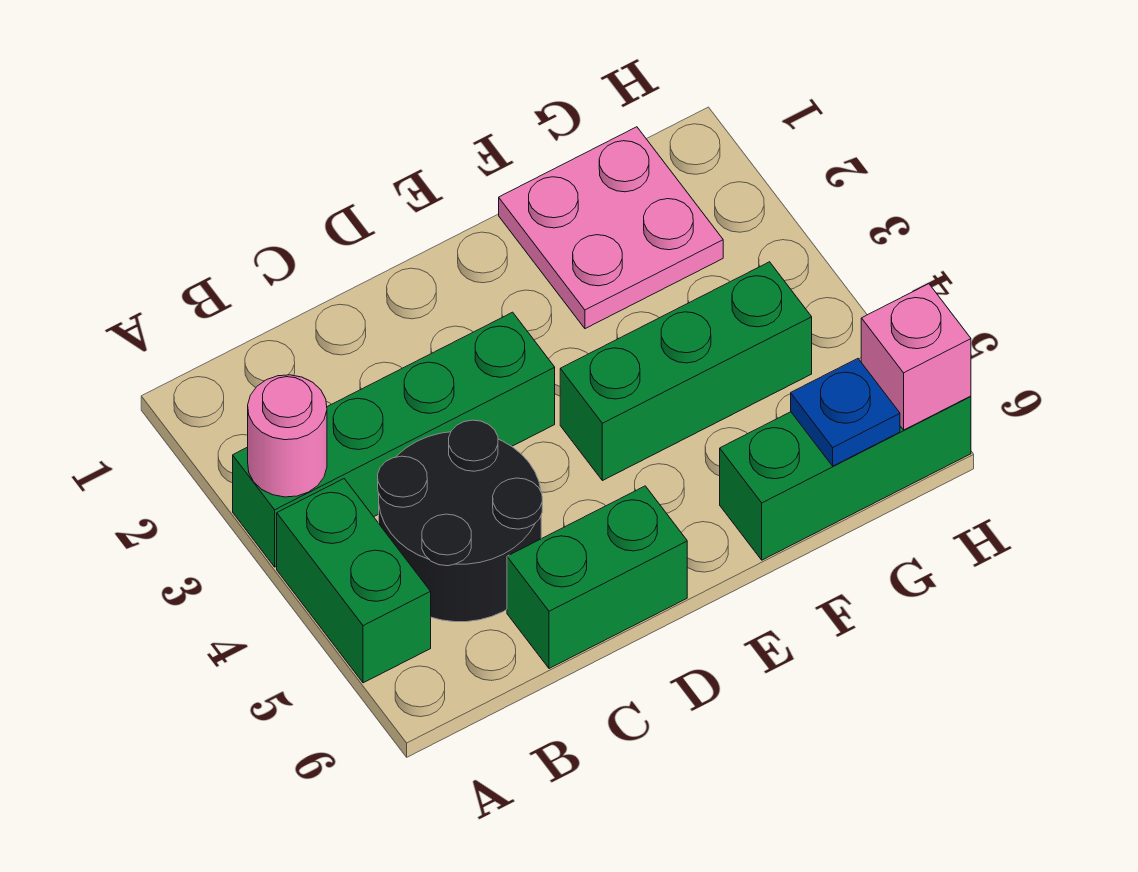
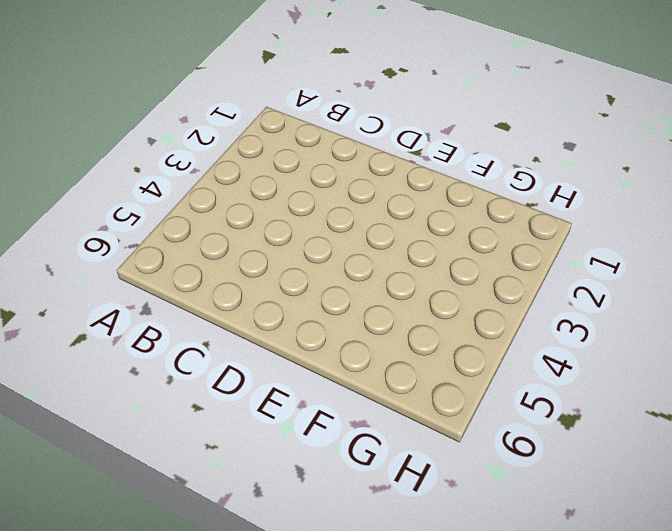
none -> green 1x4 brick [233,312,555,567]
none -> green 1x2 brick [277,479,431,683]

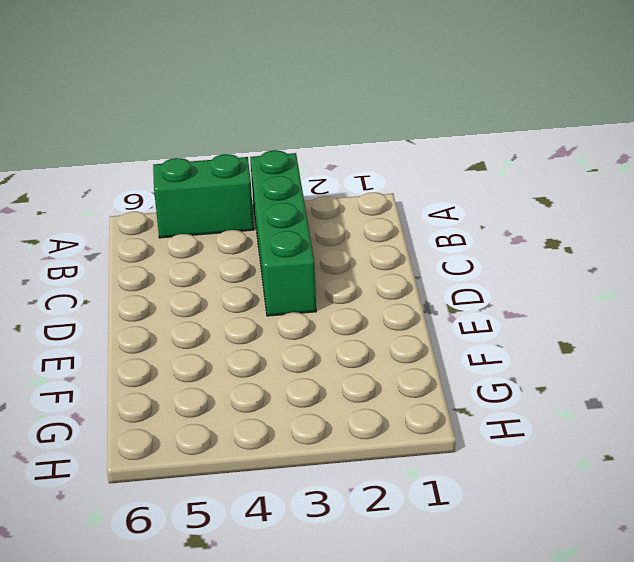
none -> black 2x2 round brick [378,420,542,622]
none -> green 1x2 brick [507,486,687,669]

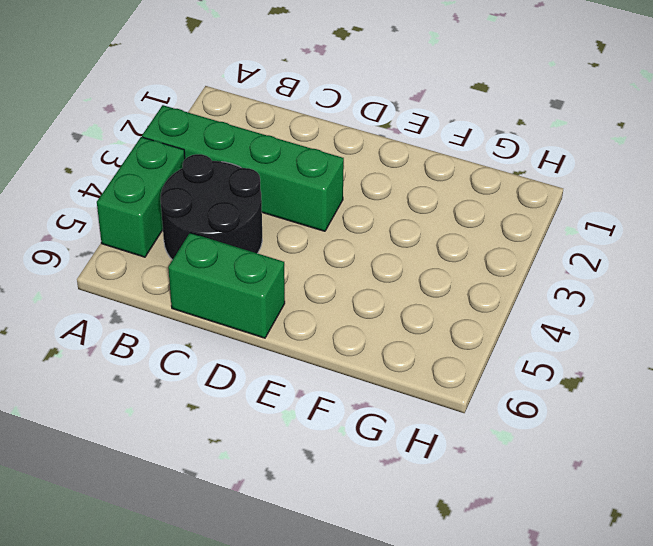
none -> green 1x3 brick [560,262,812,481]
none -> pink 2x2 plate [499,127,723,329]

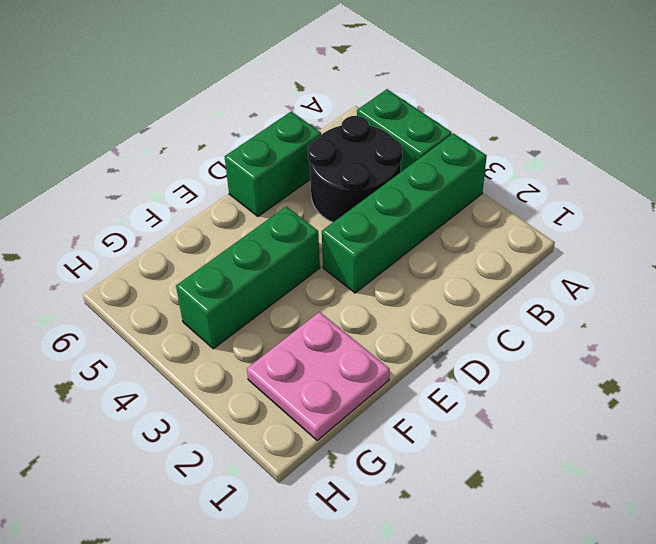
none -> green 1x3 brick [720,396,971,560]
none -> pink 1x1 round brick [248,375,327,497]

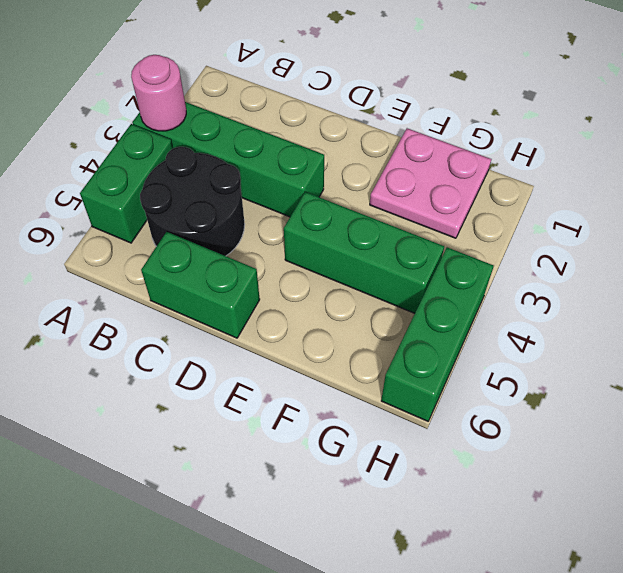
green 1x3 brick [381,247,494,421] -> green 1x3 brick turned to [720,396,971,560]
none -> blue 1x1 plate [791,359,900,466]
none -> pink 1x1 brick [861,284,971,430]

